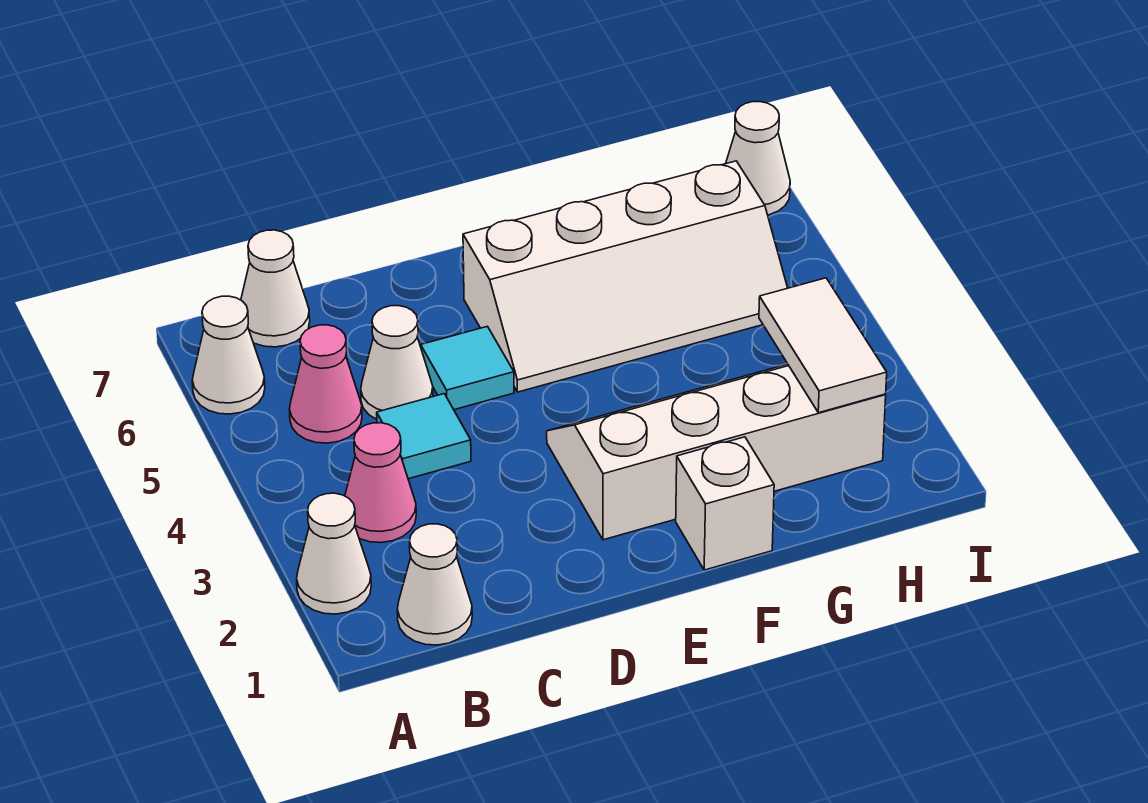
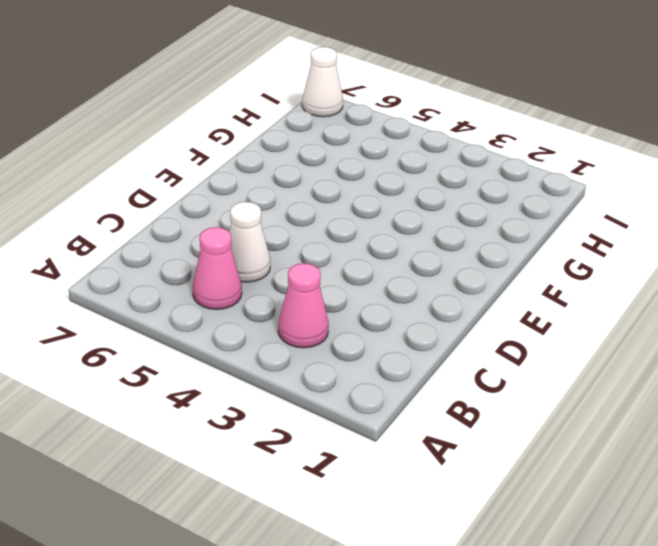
none -> white 1x1 cone [297,493,371,614]
none -> white 1x1 cone [192,296,265,414]
none -> white 1x1 cone [397,524,472,645]

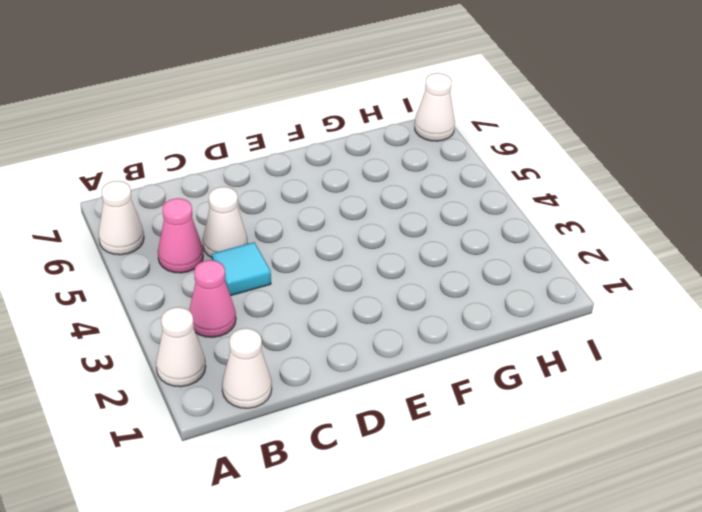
none -> white 1x1 cone [241,230,310,347]
none -> cyan 1x1 tile [421,326,514,410]
none -> white 2x4 slope [547,364,886,540]

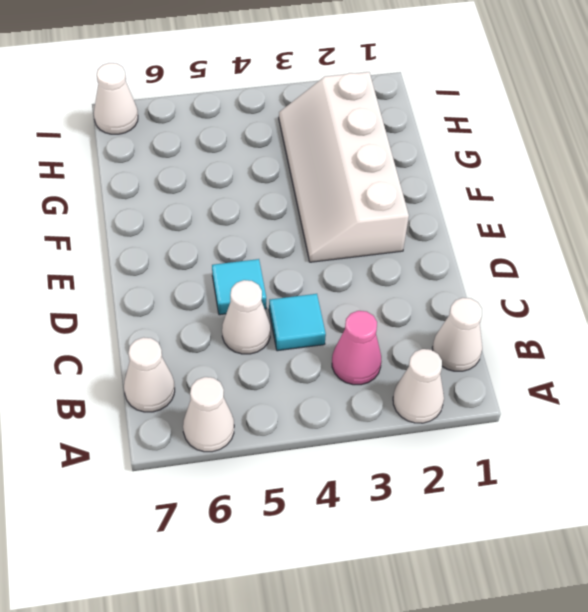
none -> pink 1x1 cone [289,325,362,443]
none -> white 2x4 slope [463,161,787,392]
none -> white 1x1 brick [676,437,774,570]

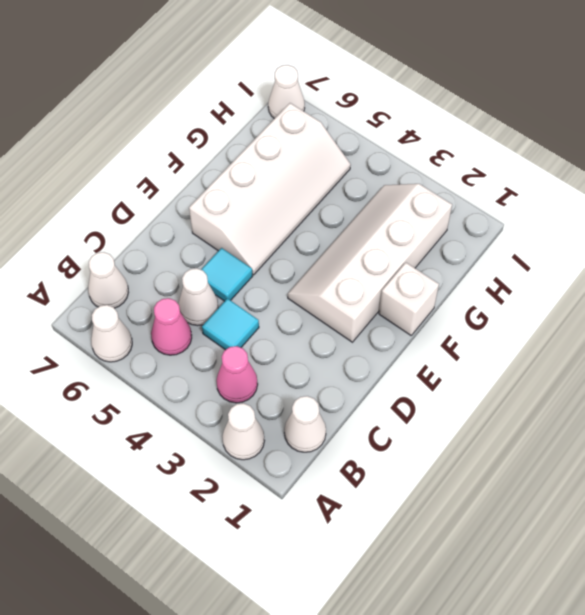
none -> white 1x2 tile [759,278,887,413]

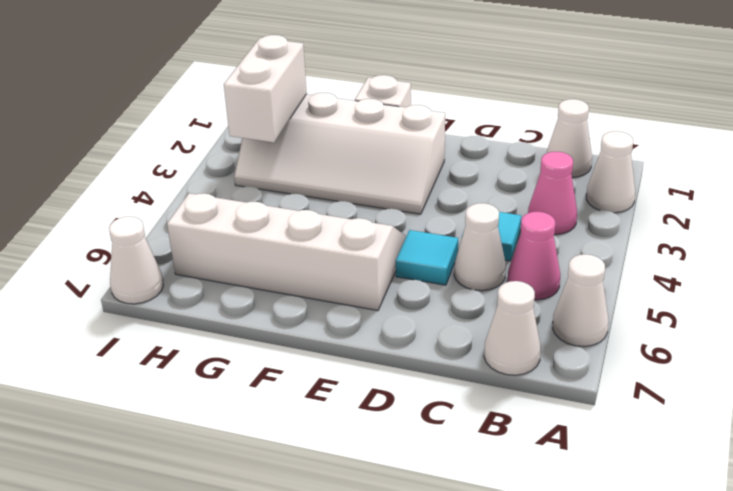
white 1x2 brick [224,35,307,142] -> white 1x2 tile [759,278,887,413]

